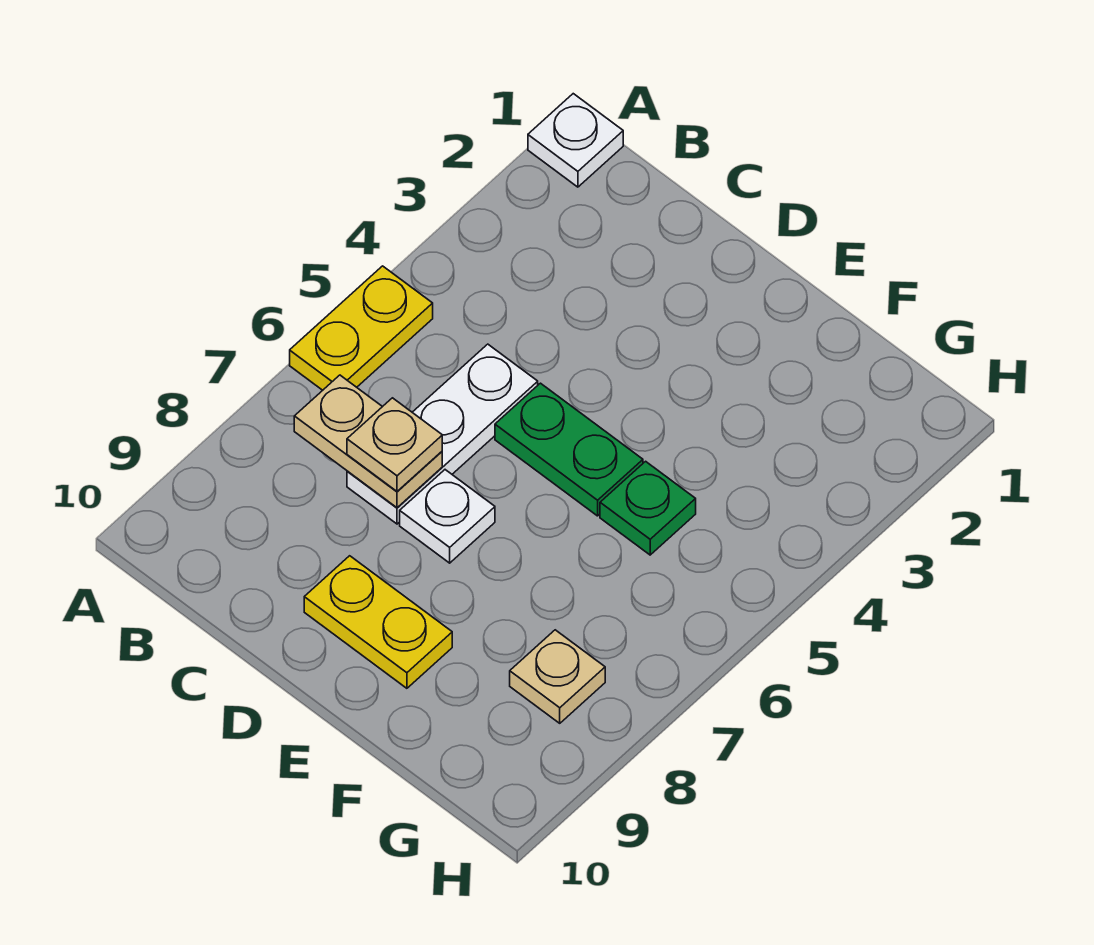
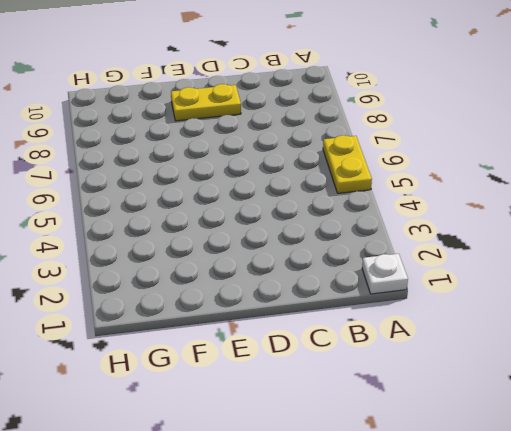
none -> white 1x3 plate [347,344,538,524]
none -> green 1x2 plate [495,383,643,516]

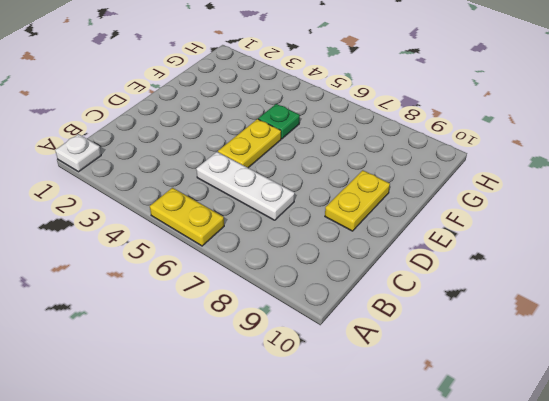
yellow 1x2 plate [218,119,281,168] -> green 1x2 plate [495,383,643,516]
none -> white 1x1 plate [400,470,495,563]
none -> tan 1x1 plate [510,630,605,723]

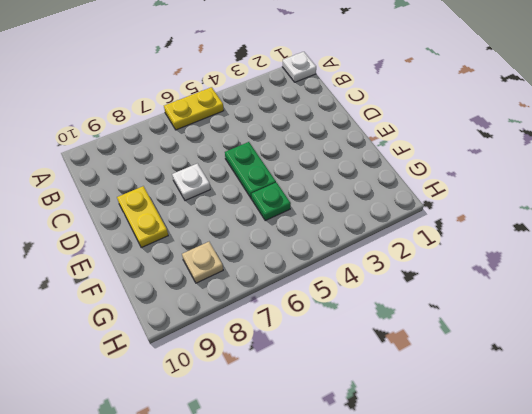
none -> white 1x3 plate [347,344,538,524]
none -> tan 1x2 plate [294,375,442,508]

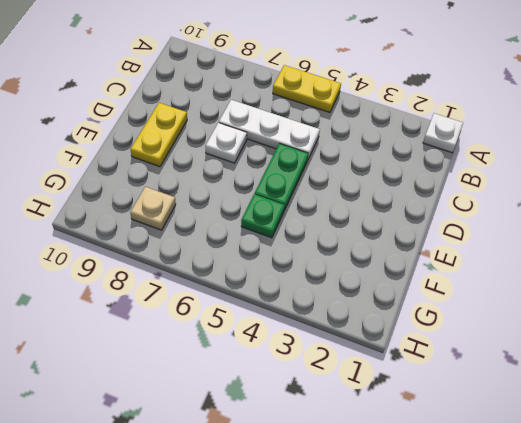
none -> tan 1x2 plate [294,375,442,508]
none -> tan 1x1 plate [347,398,442,491]

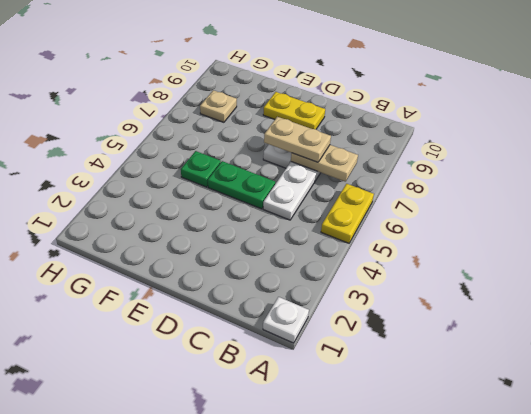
tan 1x2 plate [264,117,331,162] -> tan 1x1 plate [347,398,442,491]

